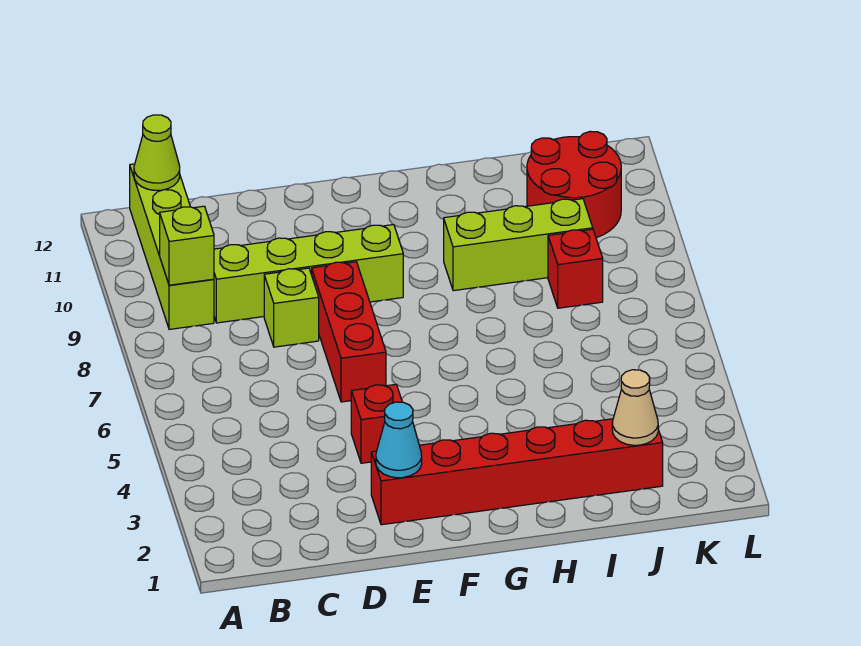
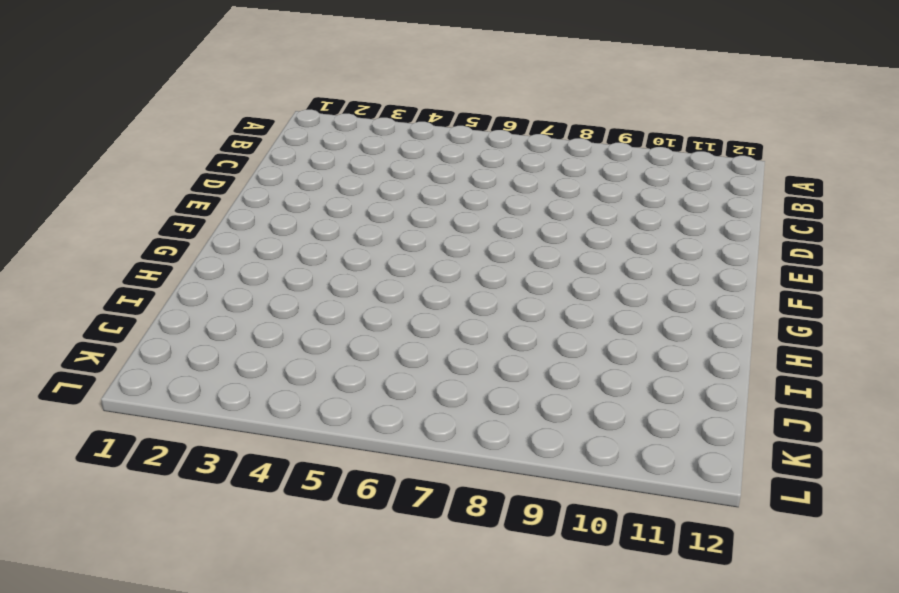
none -> lime 1x4 brick [130,164,214,329]
none -> lime 1x4 brick [214,225,403,323]
none -> lime 1x1 brick [264,268,319,347]

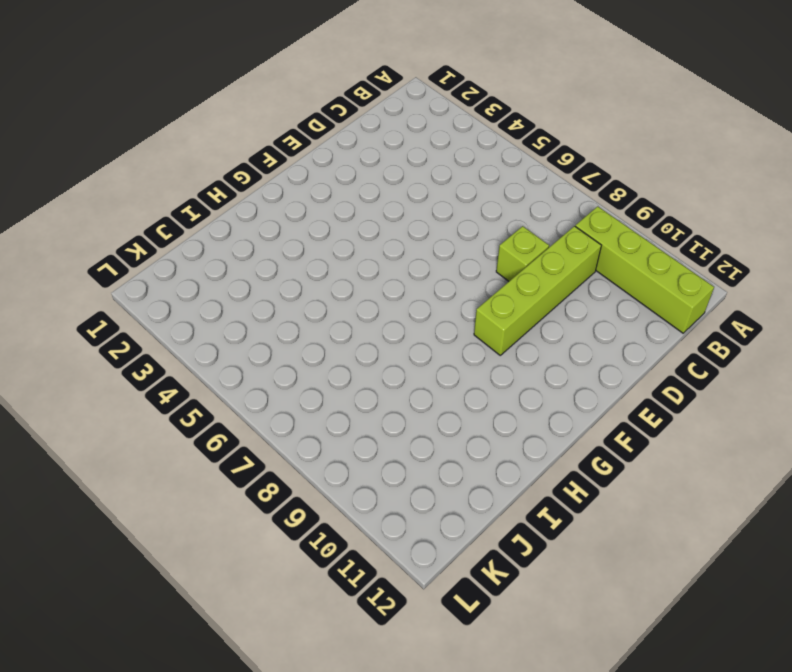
none -> red 1x6 brick [371,419,663,525]
none -> red 1x1 brick [351,384,402,463]
none -> red 1x3 brick [312,262,386,402]

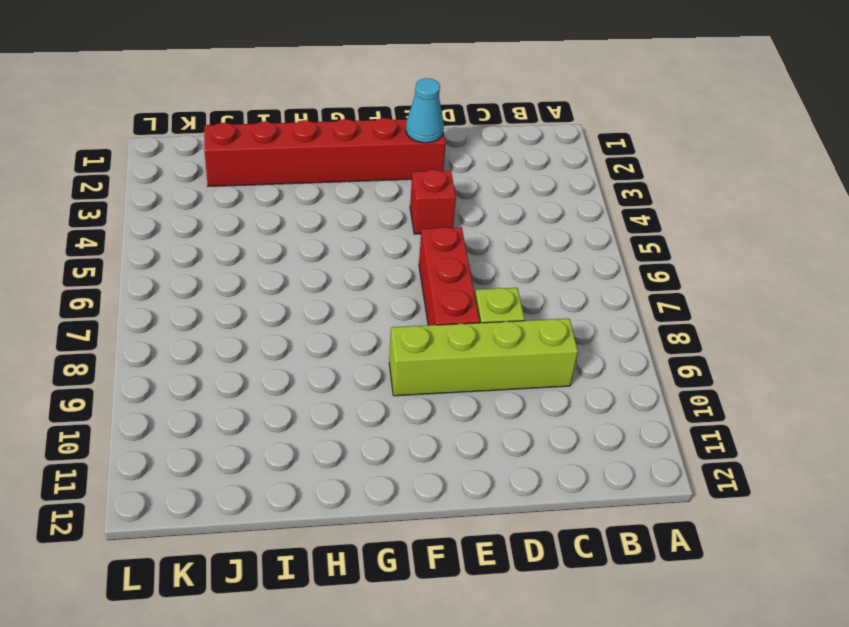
none -> lime 1x4 brick [130,164,214,329]
none -> lime 1x3 brick [444,199,593,291]
none -> red 1x1 brick [548,229,603,308]

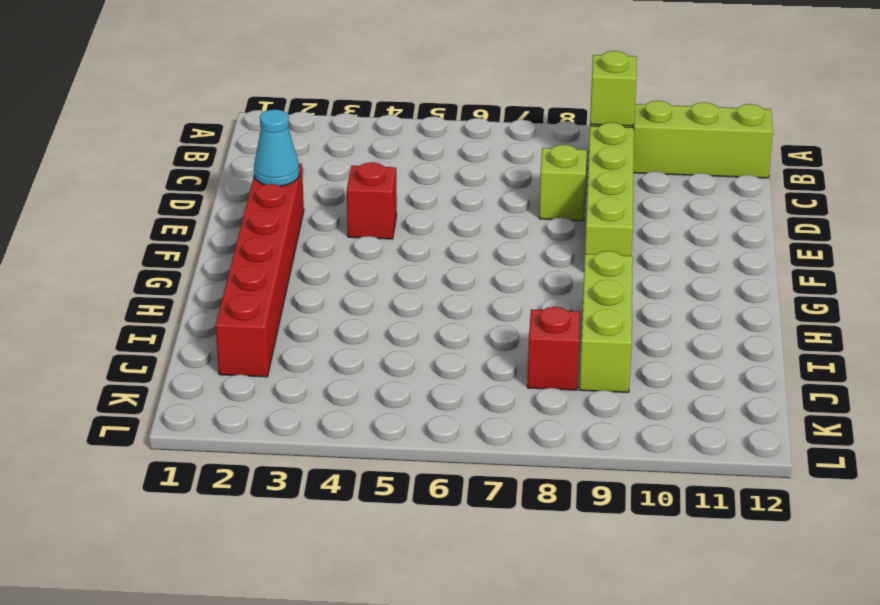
none -> red 1x3 brick [312,262,386,402]
none -> red 2x2 round brick [527,131,621,238]
none -> lime 1x1 cone [134,115,180,190]

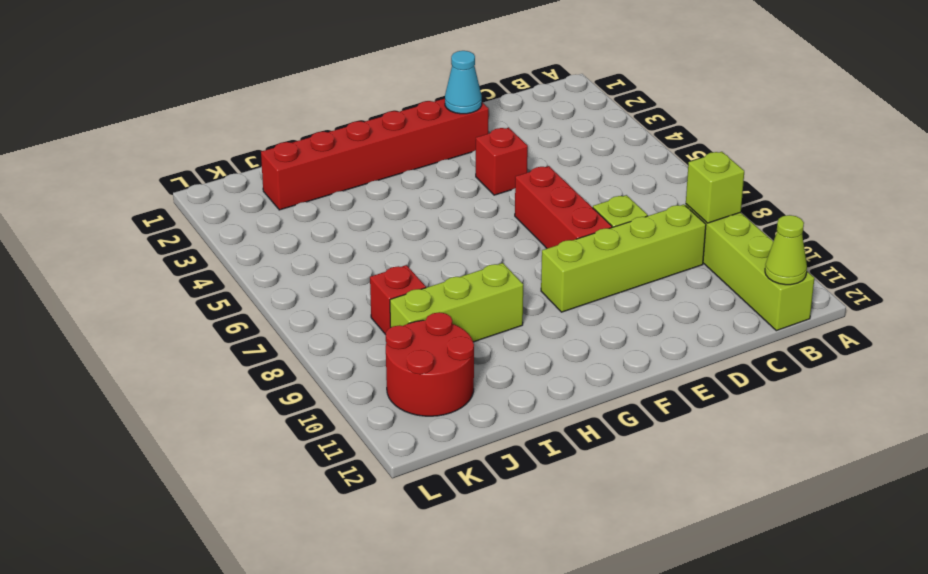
none -> tan 1x1 cone [612,370,658,445]

